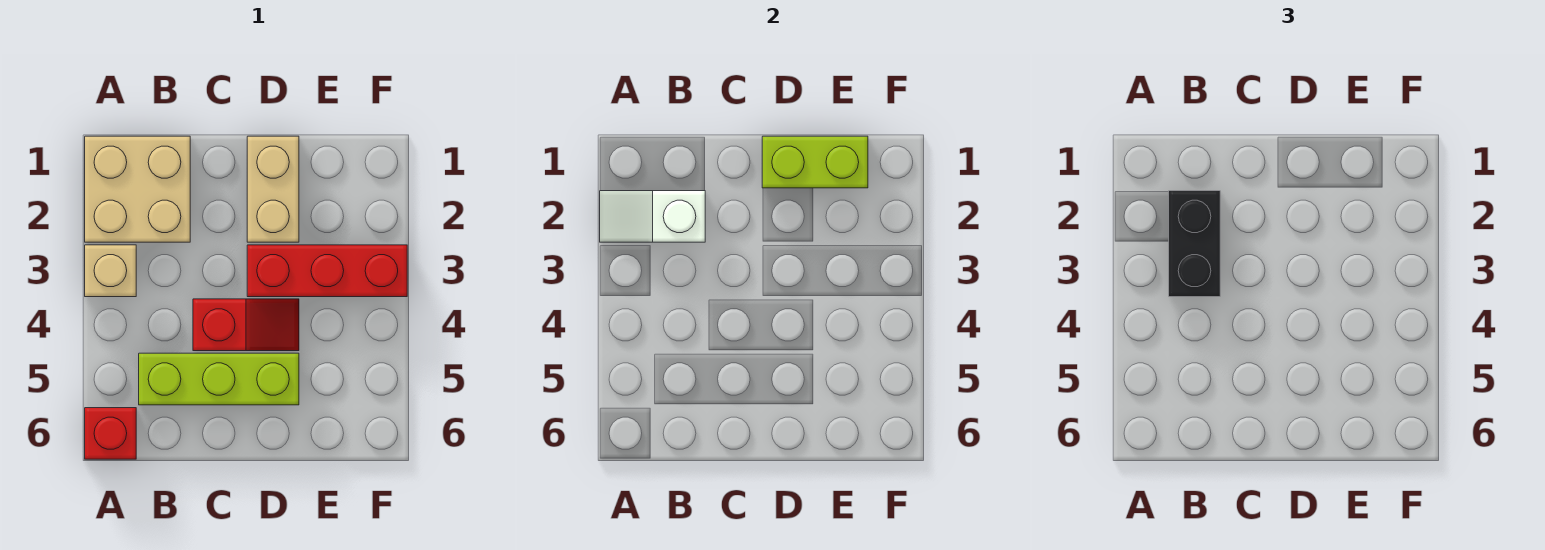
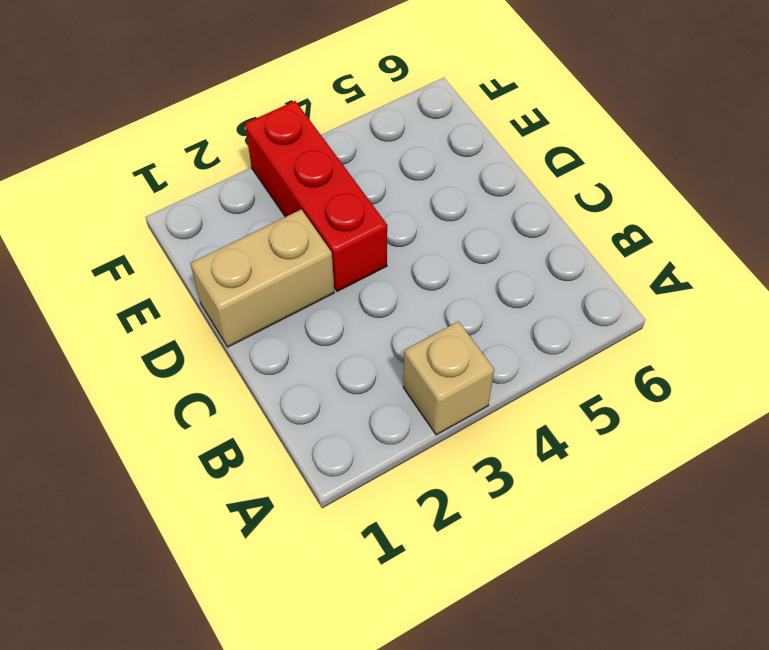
none -> tan 2x2 brick [85,136,190,242]
none -> red 1x1 brick [85,408,136,459]

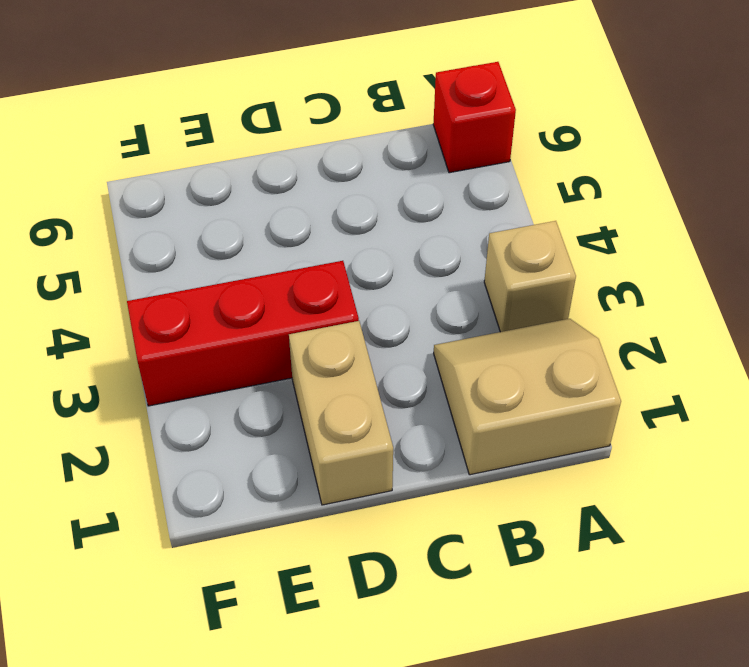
tan 2x2 slope [434,319,621,475] -> tan 2x2 brick [85,136,190,242]
none -> lime 1x3 brick [139,353,299,405]
none -> red 1x2 slope [193,299,299,351]

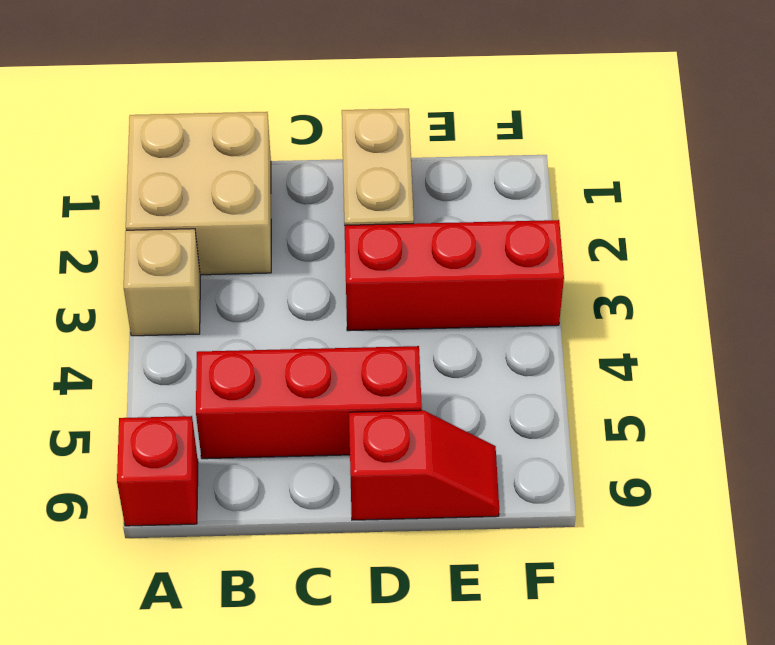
red 1x3 brick [196,346,422,459] -> lime 1x3 brick [139,353,299,405]
red 1x2 slope [349,410,499,520] -> red 1x2 slope moved to [193,299,299,351]
none -> white 1x2 slope [600,191,705,242]
none -> lime 1x2 brick [762,136,868,188]

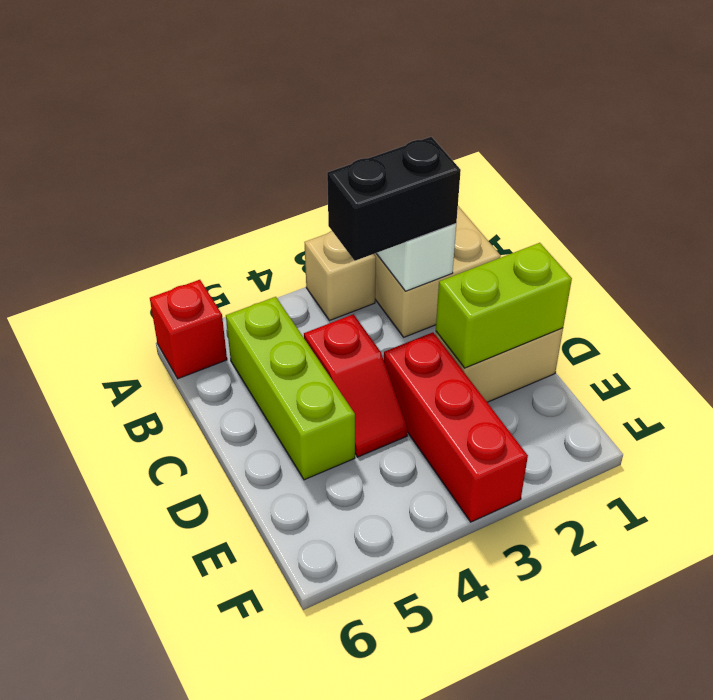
lime 1x2 brick [436,243,572,368] -> lime 1x2 brick turned to [762,136,868,188]

